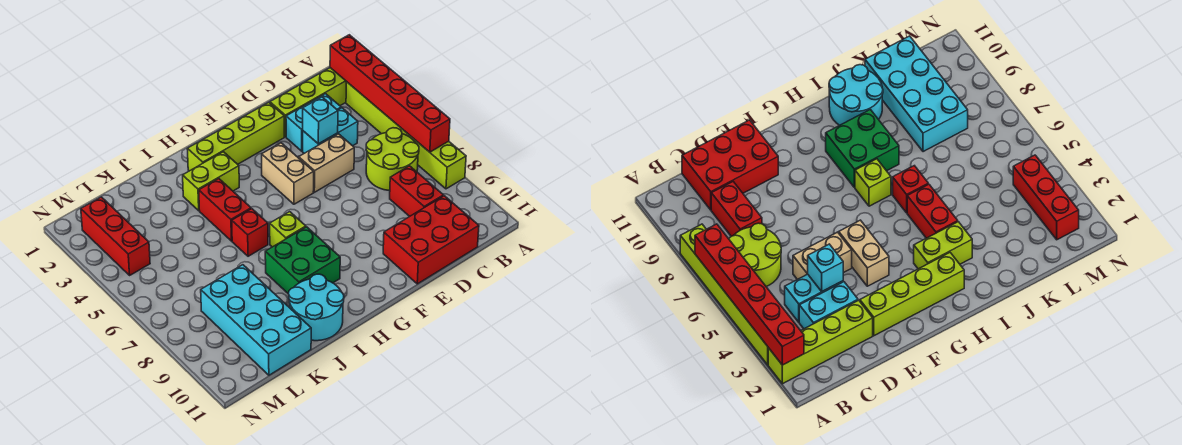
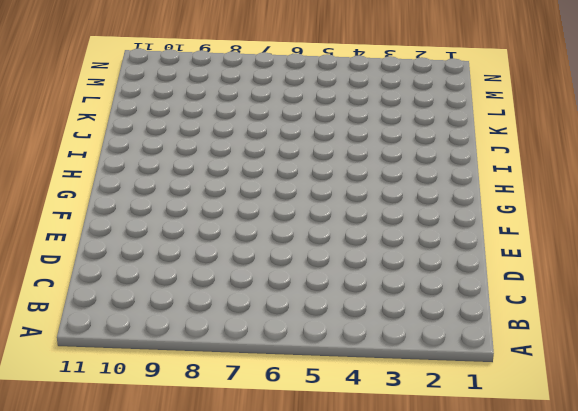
none -> lime 1x4 brick [270,68,347,137]
none -> lime 1x6 brick [346,82,466,189]
none -> lime 2x2 round brick [366,128,419,191]

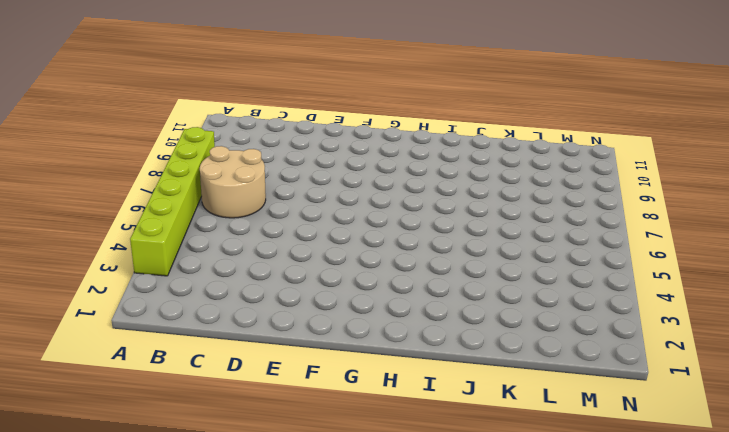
tan 2x2 round brick [200,146,266,218] -> lime 2x2 round brick [366,128,419,191]
none -> lime 1x4 brick [270,68,347,137]
none -> cyan 1x2 brick [286,94,341,151]
none -> cyan 1x2 brick [303,108,358,153]

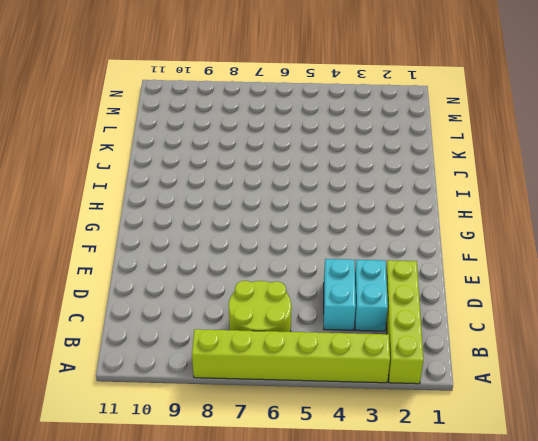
none -> red 1x2 brick [390,166,443,216]
none -> red 2x3 brick [383,196,479,284]
none -> tan 1x2 brick [299,134,354,192]

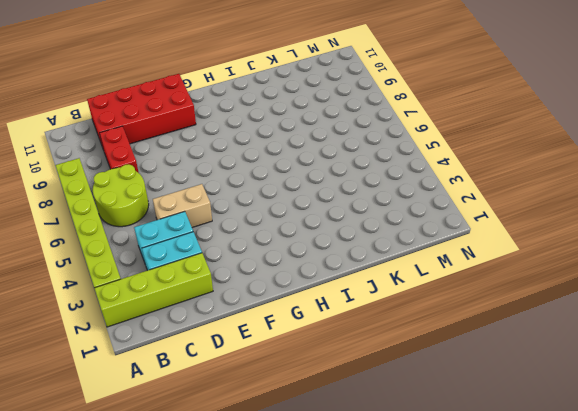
red 2x4 brick [87,74,196,147] -> red 2x3 brick [383,196,479,284]
none -> lime 1x4 brick [187,102,284,171]
none -> tan 1x2 brick [262,143,314,204]
none -> lime 1x2 brick [183,152,239,211]

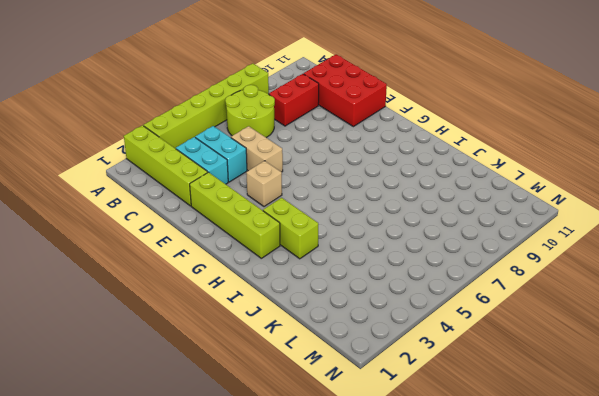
tan 1x1 brick [246,161,282,207] -> tan 1x2 brick [262,143,314,204]
none -> lime 1x1 brick [270,212,306,247]
none -> green 2x2 brick [265,227,340,294]
none -> red 1x2 brick [199,179,251,241]

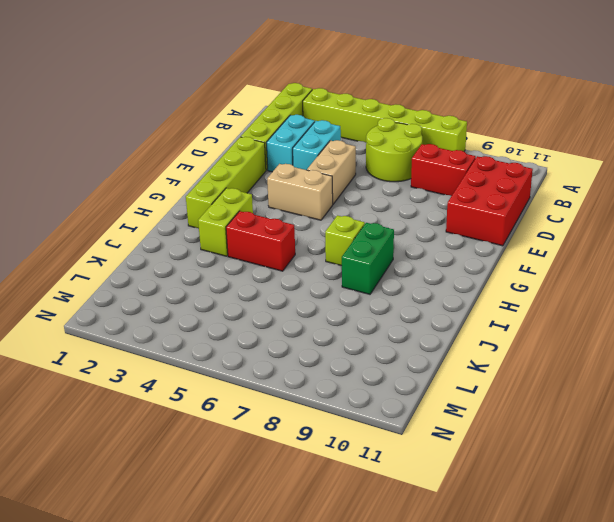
green 1x2 brick [342,223,394,294] -> green 2x2 brick [265,227,340,294]
none -> red 1x1 brick [232,209,268,256]
none -> cyan 2x2 round brick [289,274,344,341]
none -> cyan 2x4 brick [201,265,311,375]

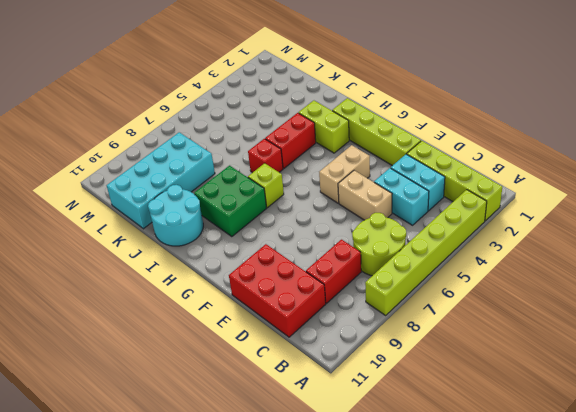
none -> red 1x3 brick [81,197,150,275]
none -> red 1x6 brick [330,35,450,152]
none -> cyan 1x1 brick [303,97,338,144]

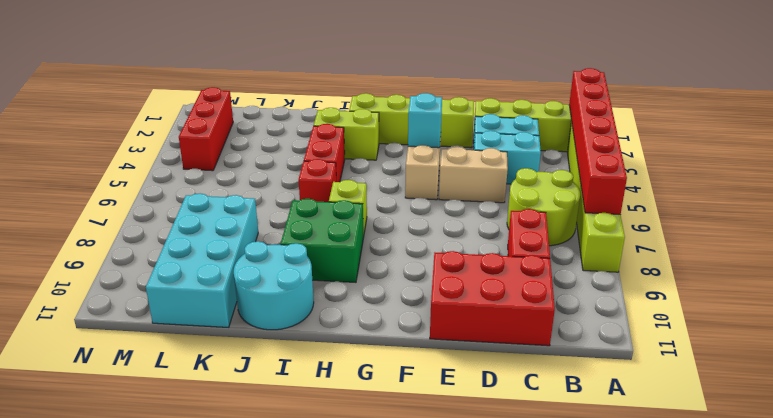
cyan 1x1 brick [408,93,442,148] -> cyan 1x1 brick moved to [303,97,338,144]

